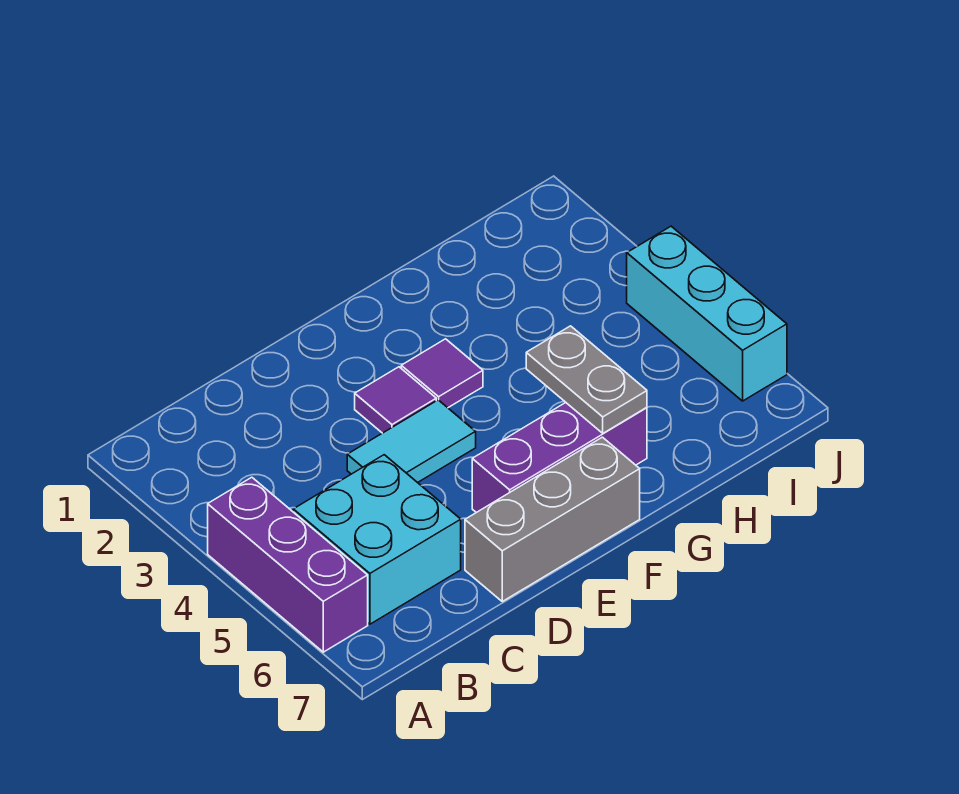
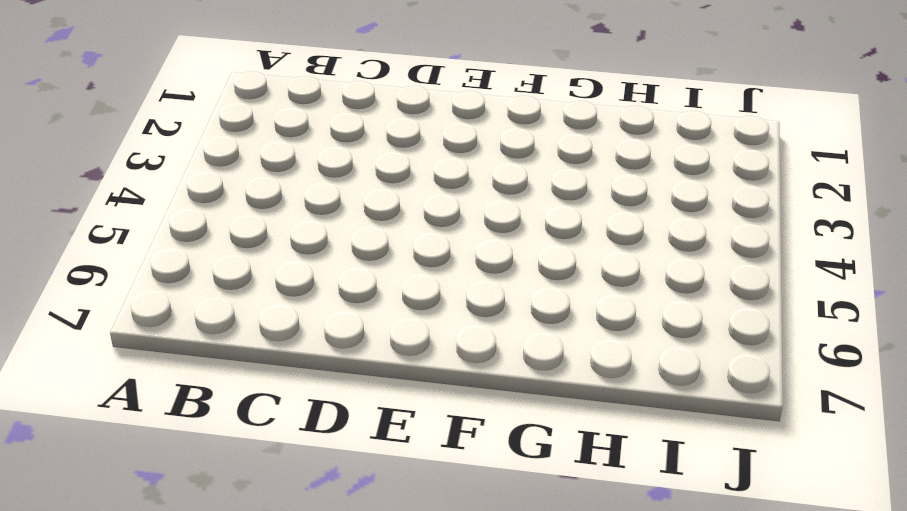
none -> purple 1x3 brick [208,477,368,652]
none -> cyan 2x2 brick [293,455,461,624]

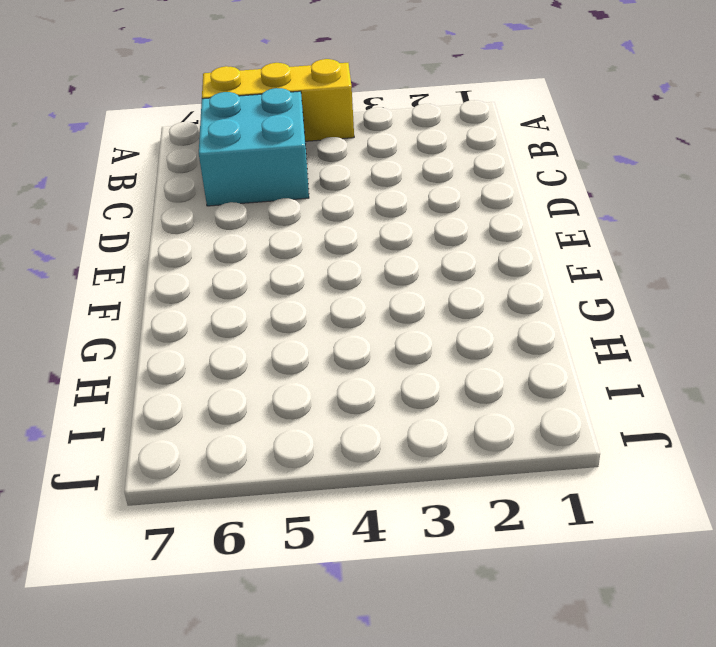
yellow 1x3 brick [202,59,354,141] -> purple 1x3 brick [208,477,368,652]
none -> cyan 1x2 tile [347,400,476,483]
none -> grey 1x3 brick [465,437,640,601]

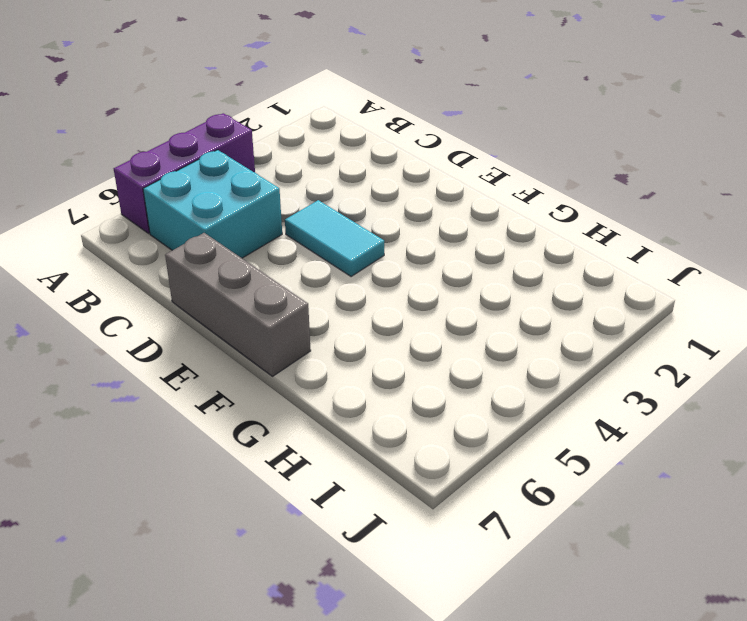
none -> purple 1x1 tile [355,367,436,433]
none -> purple 1x3 brick [472,403,647,513]

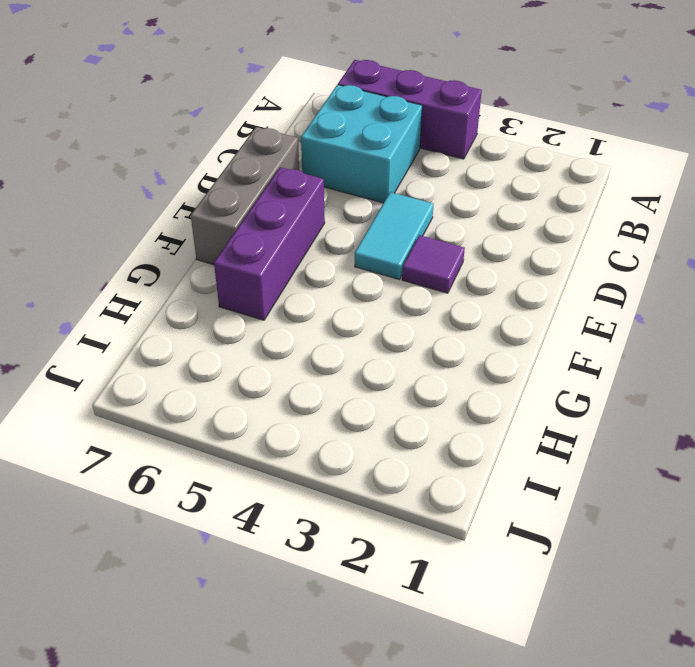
none -> purple 1x1 tile [401,339,483,408]
none -> cyan 1x3 brick [627,226,787,401]

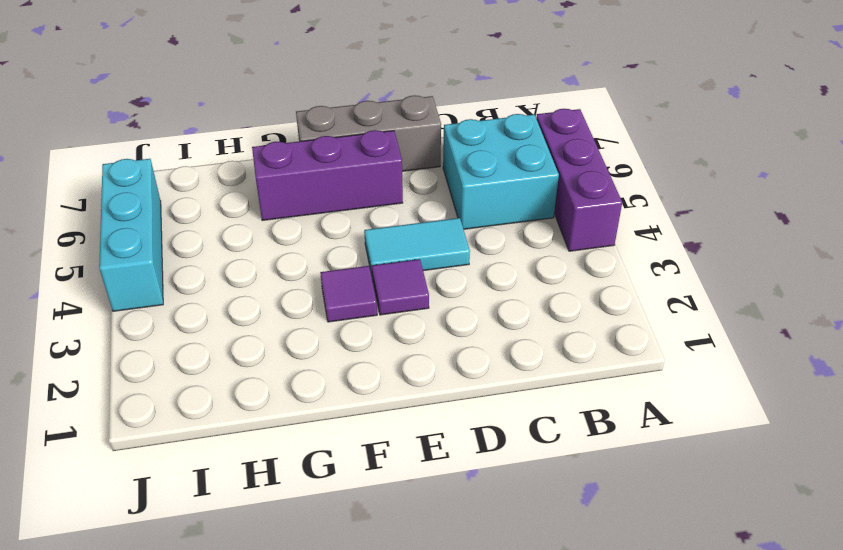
none -> grey 1x2 plate [526,326,647,433]

